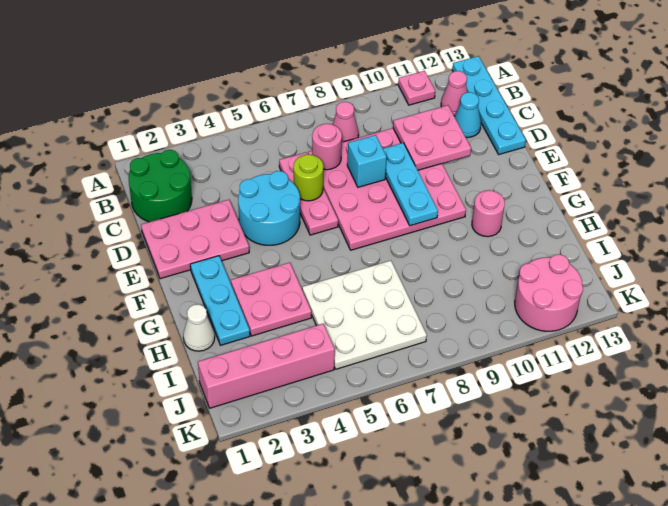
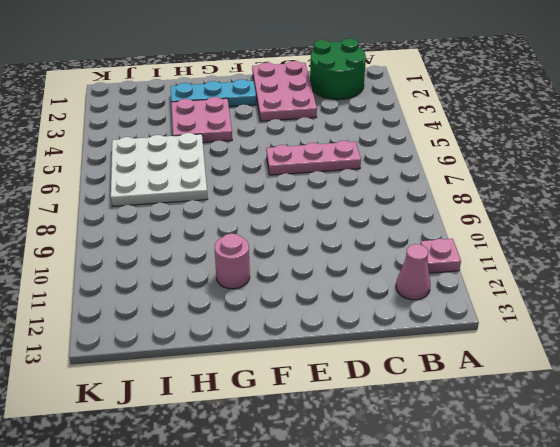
none -> cyan 1x4 plate [452,56,526,154]
none -> pink 1x1 cone [332,102,359,142]
none -> pink 4x4 plate [308,128,466,250]

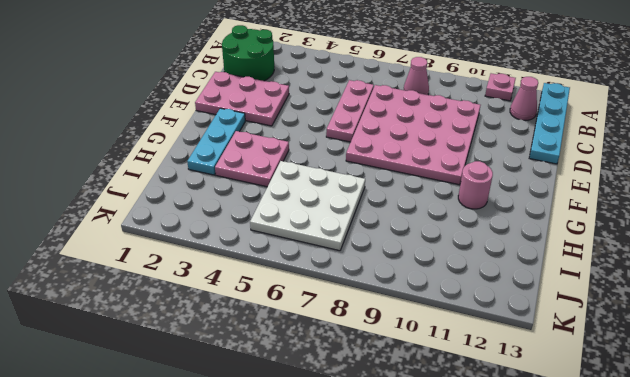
none -> cyan 1x1 cone [455,92,481,138]
none -> cyan 2x2 round brick [238,171,300,245]
none -> white 1x1 cone [183,304,215,351]

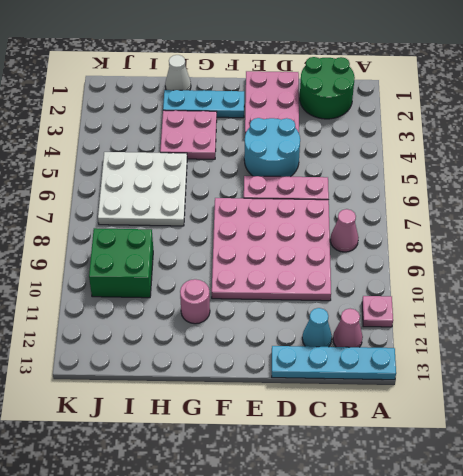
green 2x2 brick [89,228,153,298] -> none
none -> pink 1x4 brick [198,324,335,408]
none -> pink 2x2 round brick [515,254,583,331]
none -> pink 1x1 round brick [312,124,342,170]

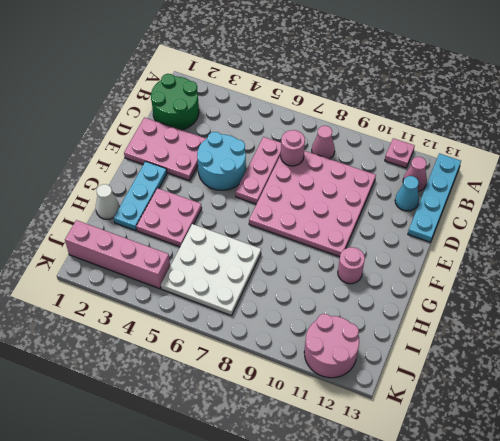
none -> pink 2x2 plate [393,105,471,170]
none -> lime 1x1 round brick [293,155,323,201]
none -> cyan 1x1 brick [347,135,387,187]

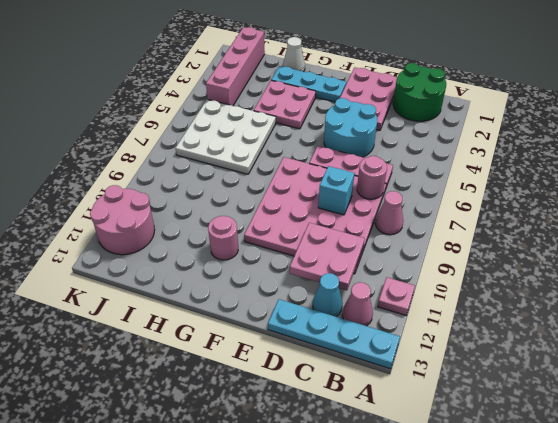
none -> lime 1x1 round brick [293,155,323,201]
none -> cyan 1x3 plate [383,143,438,226]

